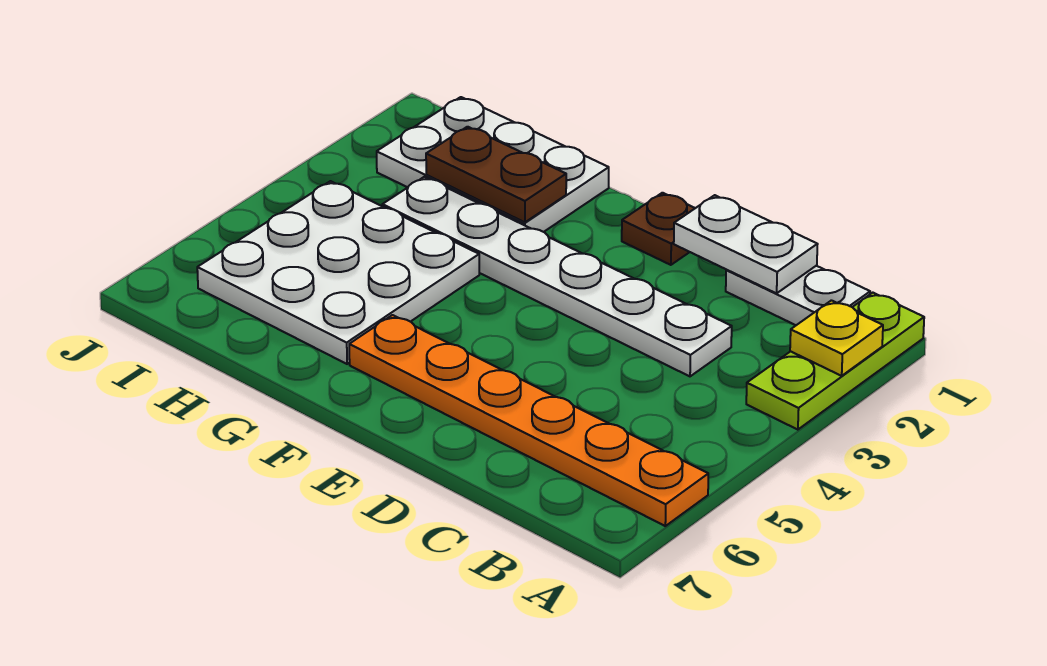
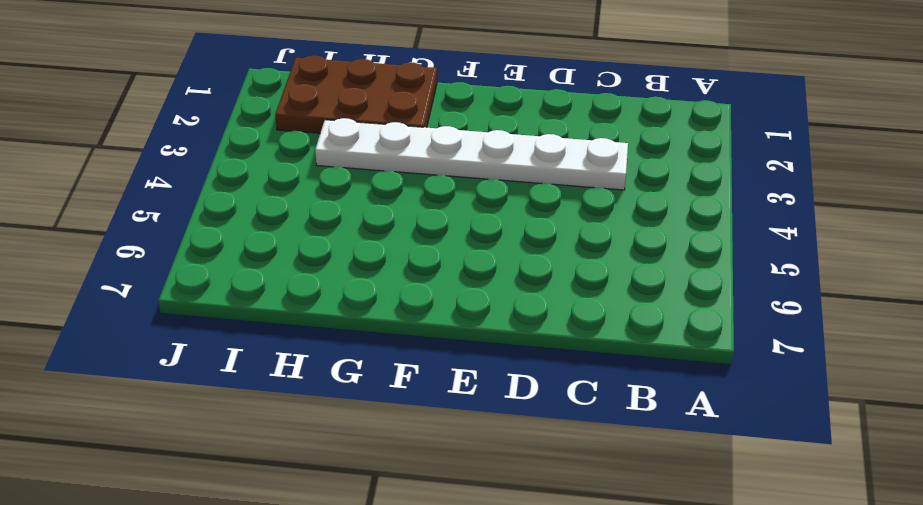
brown 2x3 plate [275,56,437,133] -> white 2x3 plate [377,97,609,232]
none -> lime 1x3 plate [746,293,924,430]
none -> orange 1x6 plate [349,315,708,526]

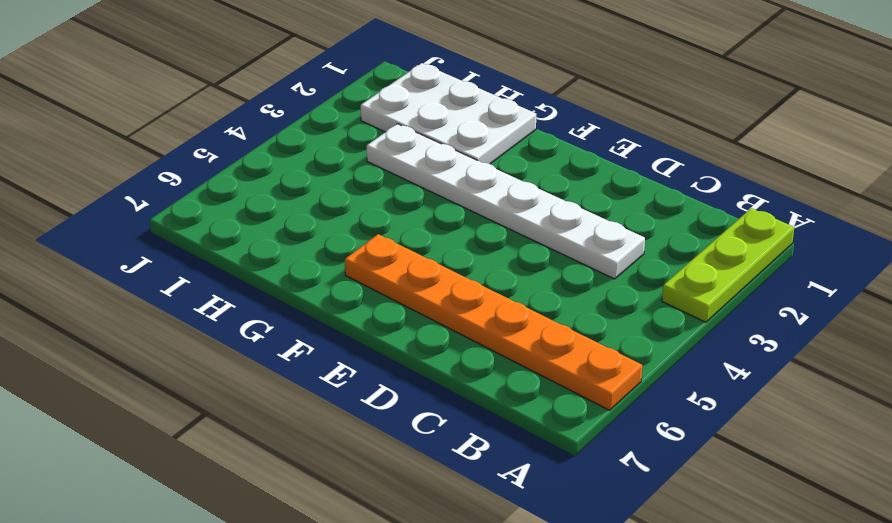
none -> white 1x2 plate [726,266,870,325]
none -> brown 1x1 plate [622,193,695,265]

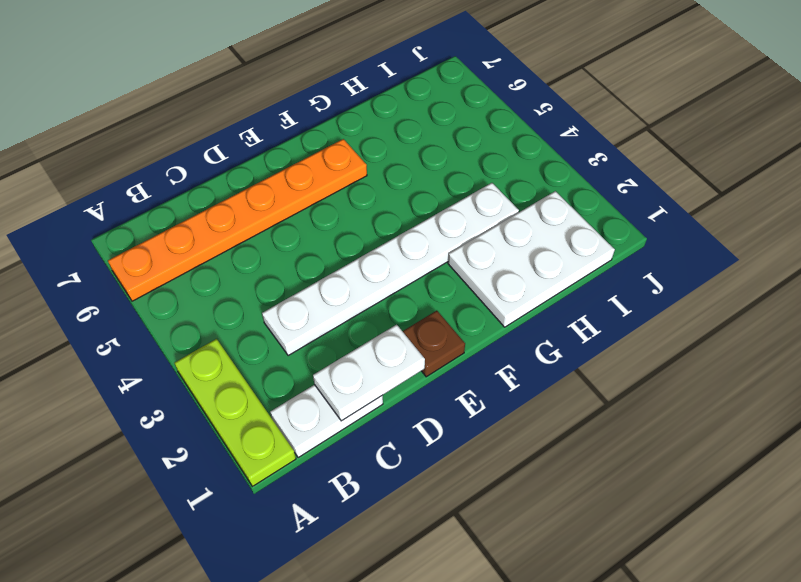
none -> white 3x3 plate [197,181,479,364]
none -> yellow 1x1 plate [790,300,883,376]

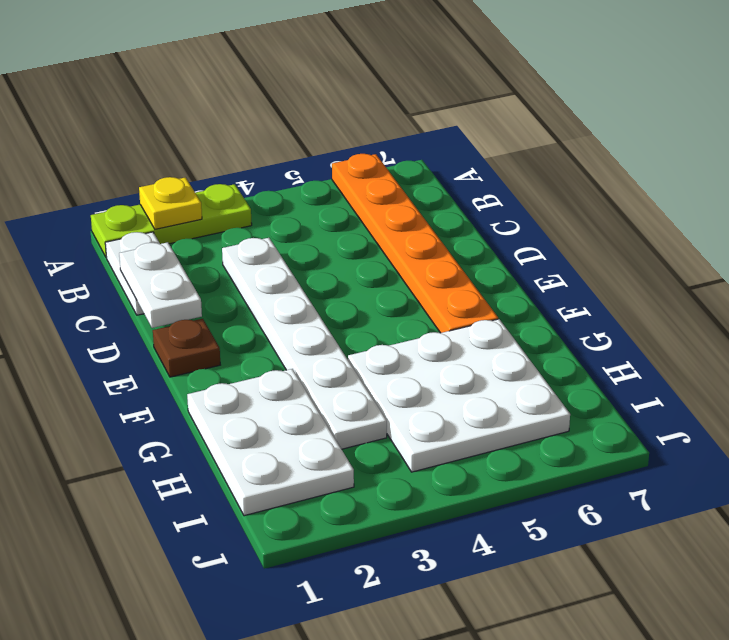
none -> brown 1x2 plate [426,127,566,222]

